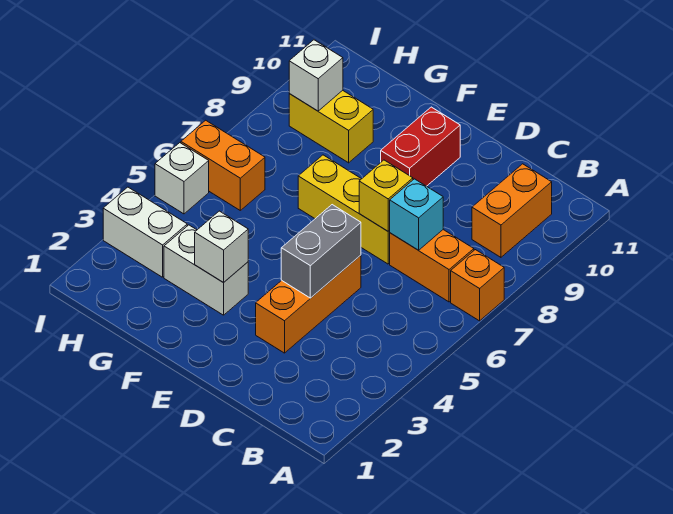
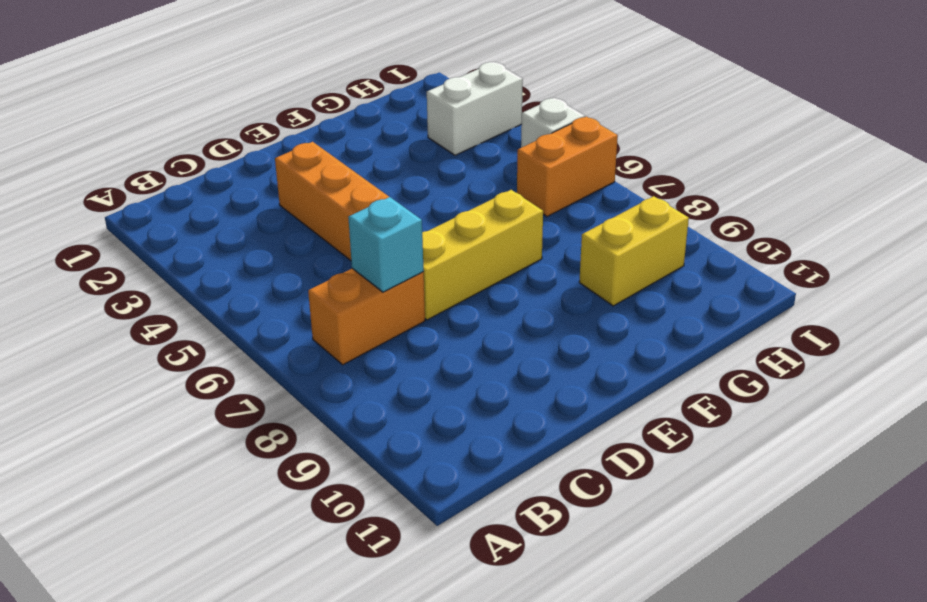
none -> orange 1x1 brick [451,250,504,321]
none -> orange 1x2 brick [472,164,552,257]
none -> red 1x2 brick [381,107,460,186]

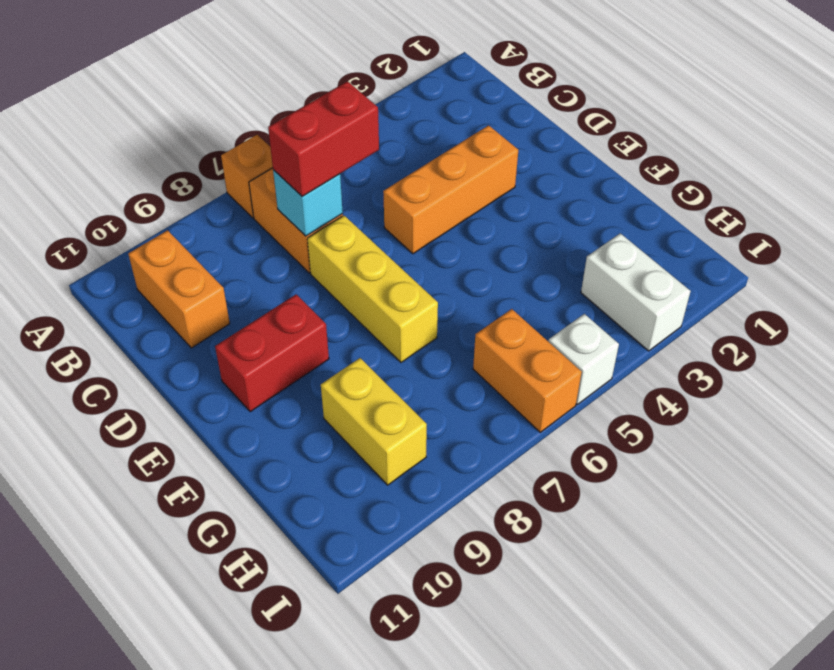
orange 1x2 brick [128,230,230,348] -> orange 1x2 brick turned to [472,164,552,257]
red 1x2 brick [268,81,379,196] -> none
none -> white 1x2 brick [164,225,248,315]
none -> grey 1x2 brick [281,205,361,298]
none -> yellow 1x1 brick [359,160,413,231]

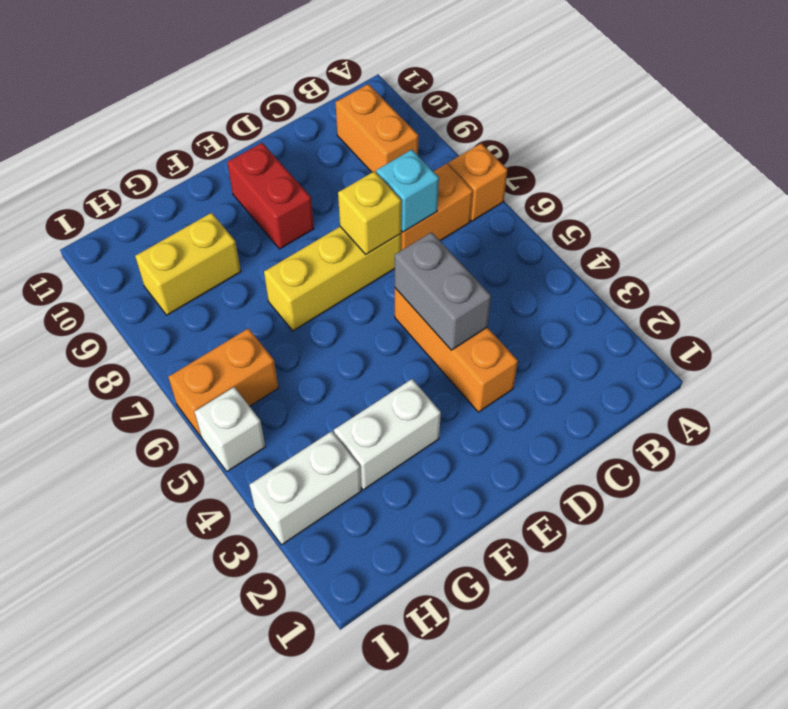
none -> white 1x1 brick [195,211,248,283]
none -> white 1x1 brick [289,40,343,111]

